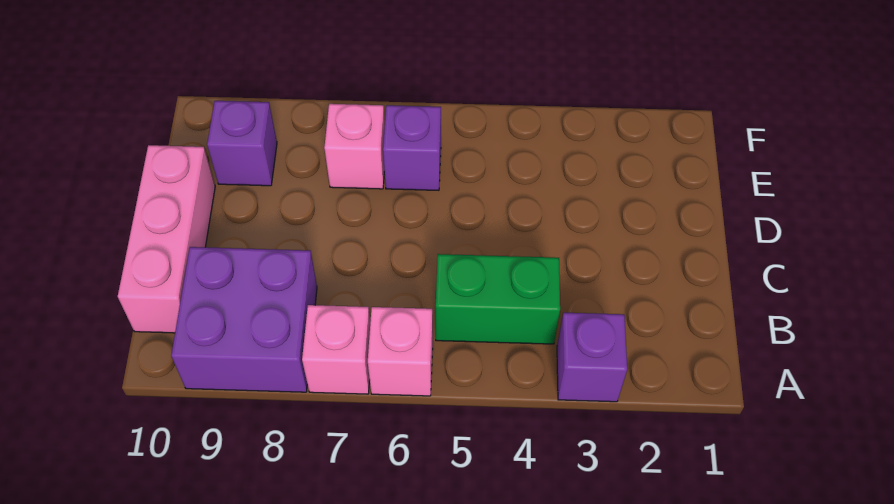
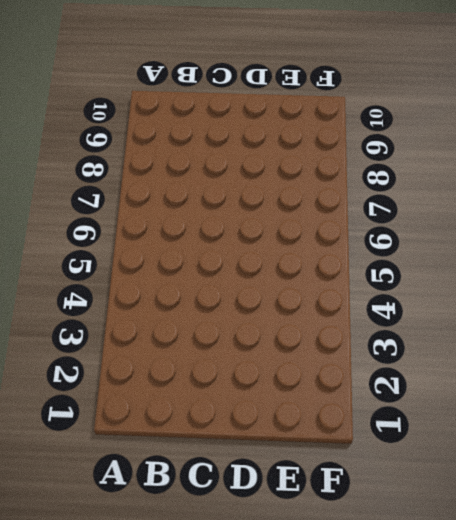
none -> purple 1x1 brick [557,313,627,402]
none -> pink 1x1 brick [368,307,433,396]

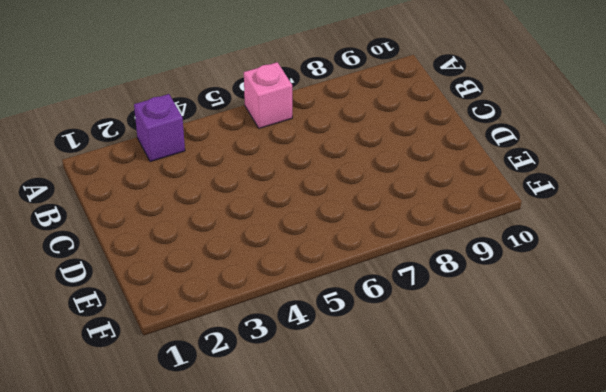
none -> pink 1x1 brick [302,305,370,394]
none -> purple 2x2 brick [171,247,317,392]

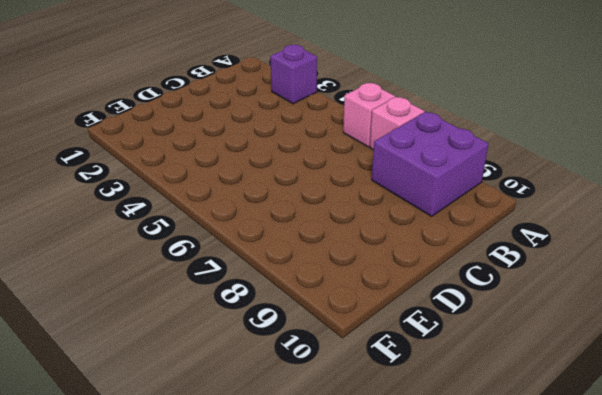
none -> green 1x2 brick [436,254,560,344]
none -> pink 1x3 brick [118,145,215,333]

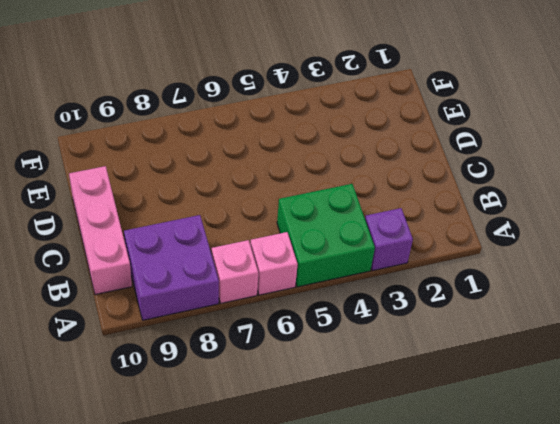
green 2x2 brick [277,184,375,287] -> green 1x2 brick [436,254,560,344]
none -> purple 1x1 brick [383,105,441,190]
none -> pink 1x1 brick [324,104,385,189]

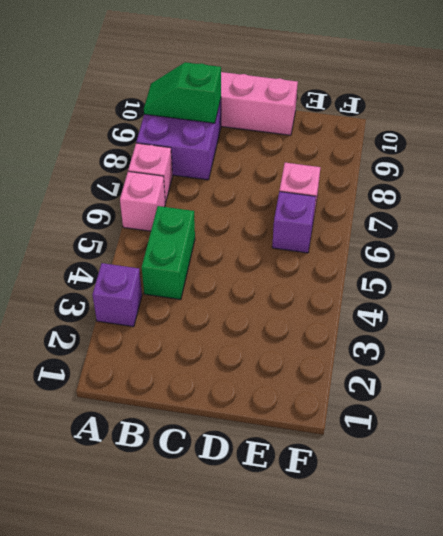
green 1x2 slope [144,62,221,123] -> none
none -> purple 1x1 brick [207,101,277,186]

